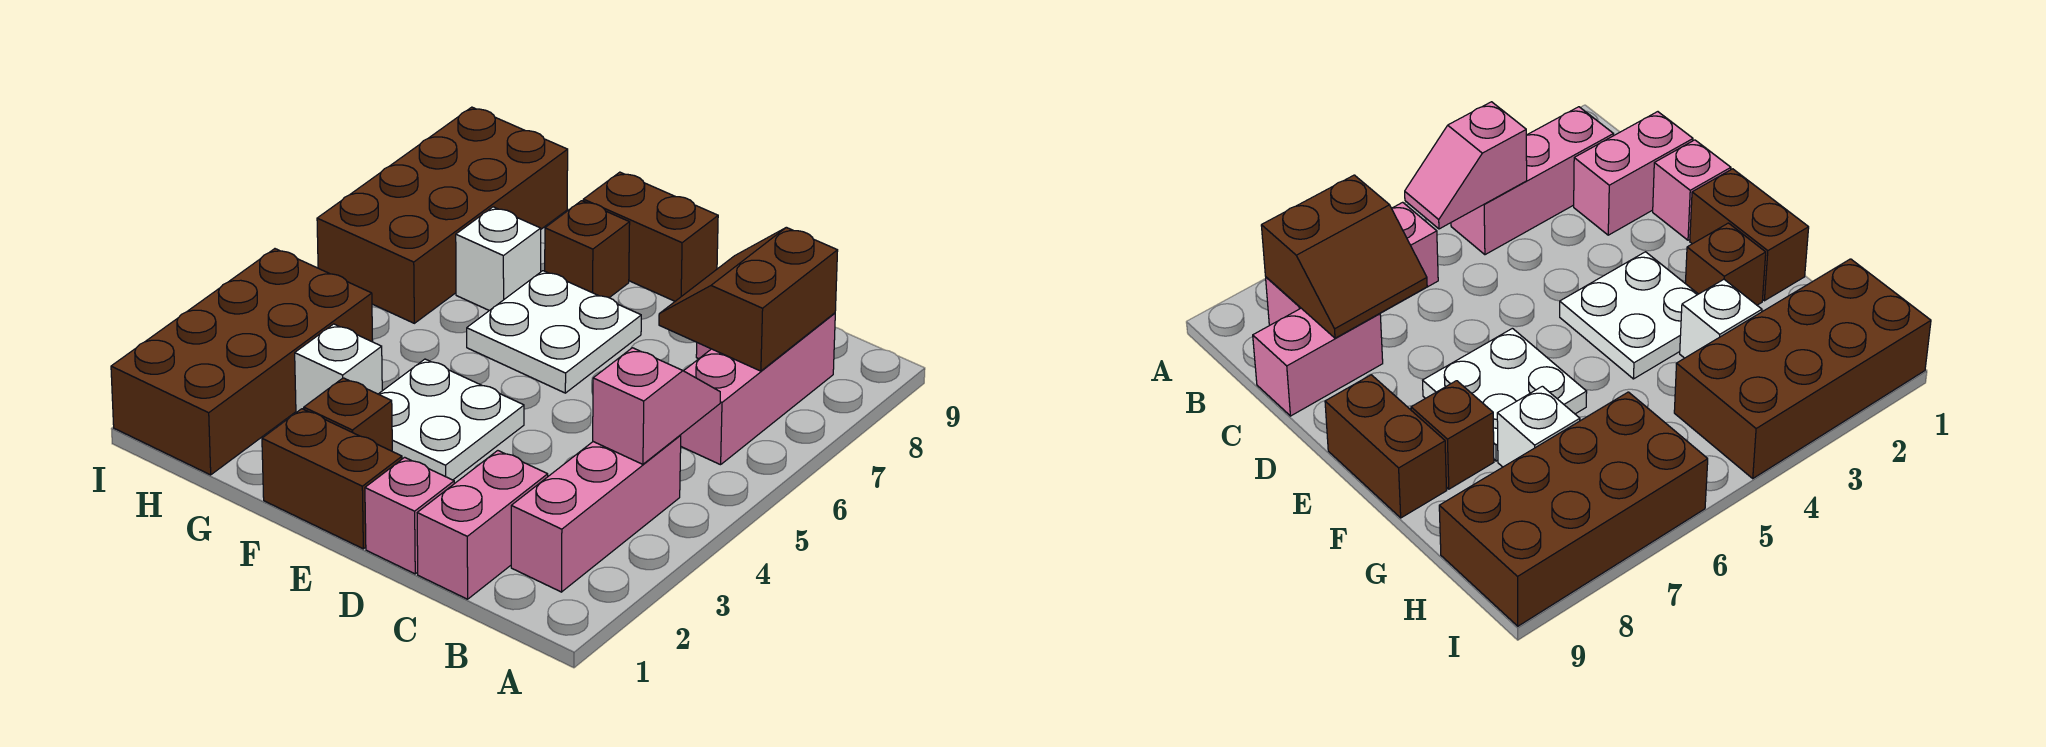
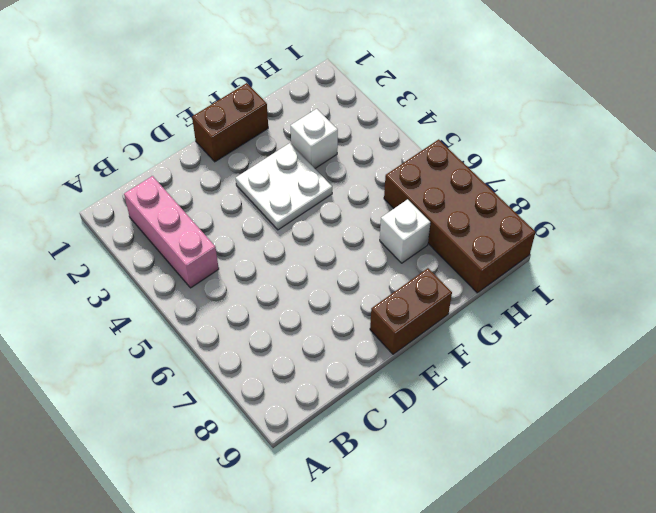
none -> pink 1x3 brick [681,313,835,465]
none -> pink 1x2 brick [417,451,548,599]
none -> pink 1x2 brick [1253,308,1383,416]

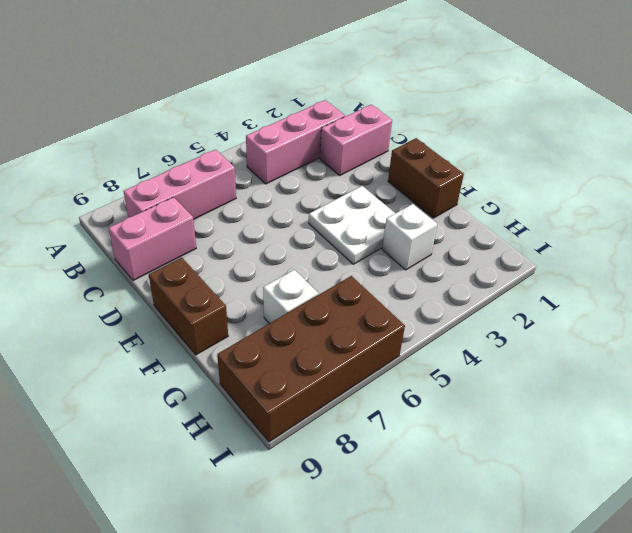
none -> pink 1x1 brick [365,457,454,574]
none -> white 2x2 plate [467,271,641,393]
none -> brown 1x1 brick [304,378,392,451]

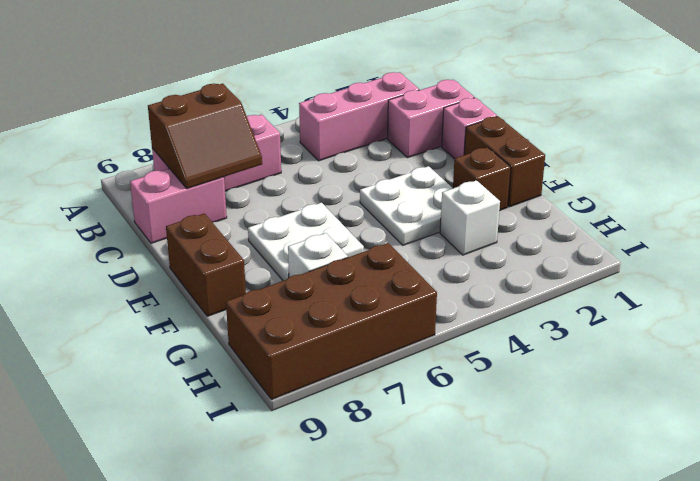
none -> brown 1x1 brick [545,201,630,298]
none -> brown 2x4 brick [111,249,373,475]
none -> pink 1x2 slope [593,348,720,464]

